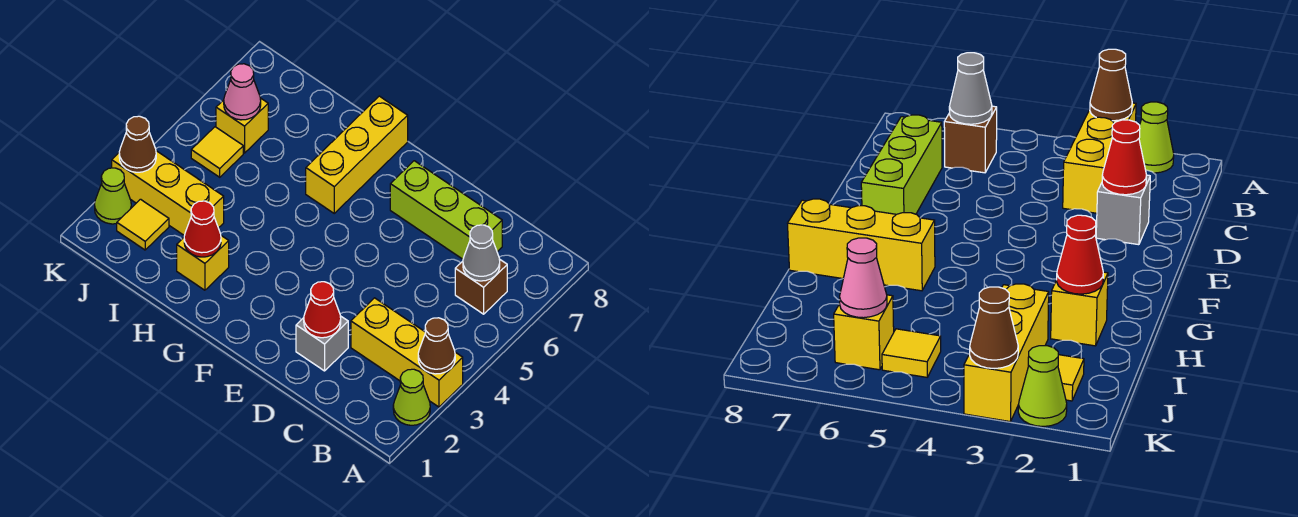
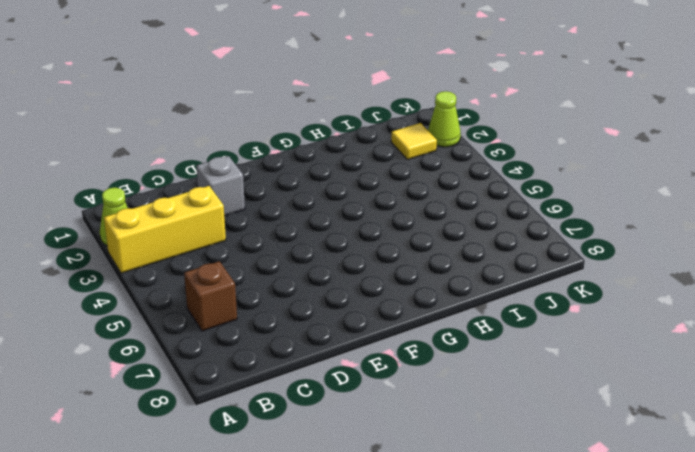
none -> lime 1x3 brick [390,161,502,259]
none -> yellow 1x3 brick [306,96,408,213]
none -> yellow 1x1 brick [177,236,229,290]

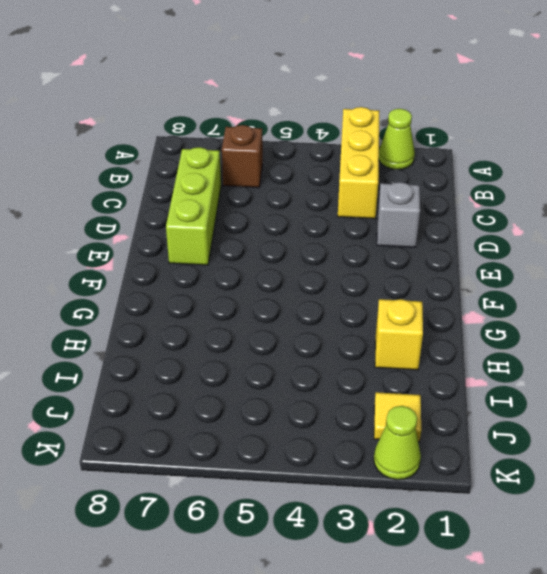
none -> yellow 1x3 brick [306,96,408,213]
none -> yellow 1x3 brick [112,151,224,236]
none -> yellow 1x1 tile [191,127,243,177]

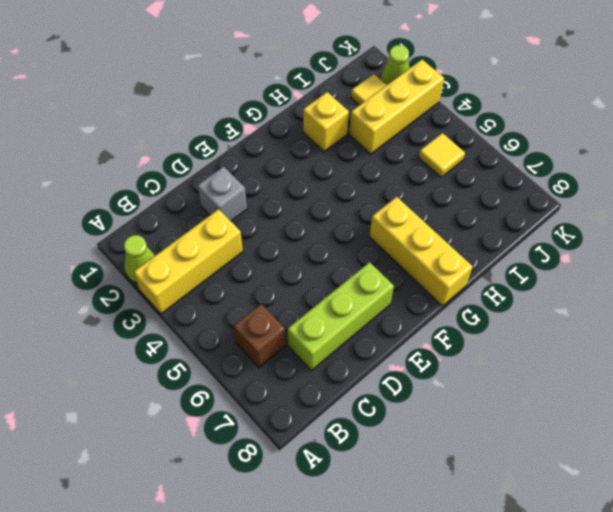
none -> yellow 1x1 brick [216,98,268,153]
none -> brown 1x1 cone [418,318,455,374]
none -> grey 1x1 cone [463,225,500,281]

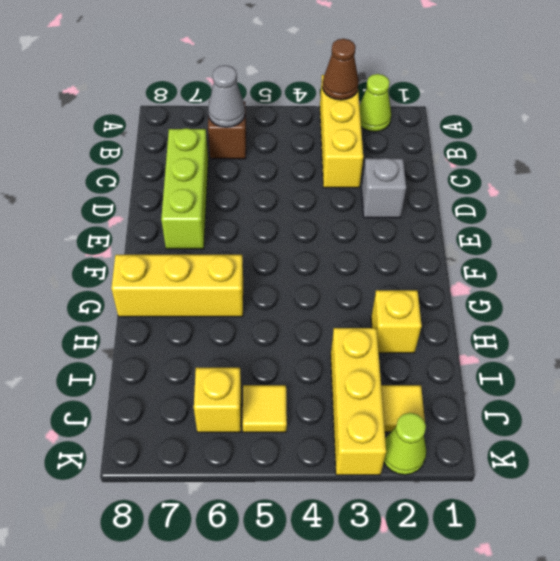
none -> red 1x1 cone [304,282,341,338]
none -> red 1x1 cone [184,201,221,257]
none -> pink 1x1 cone [224,64,261,120]

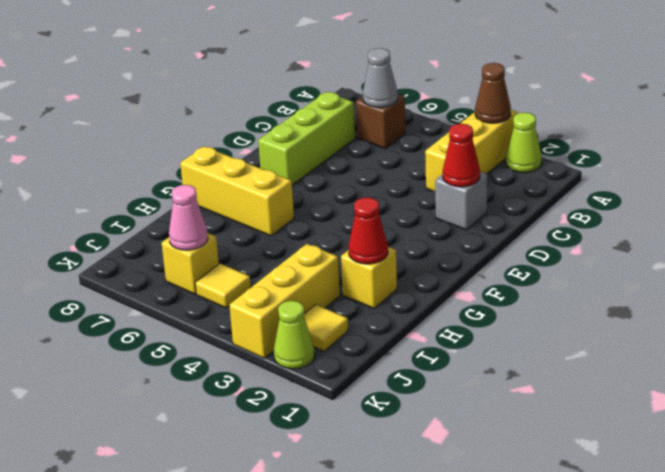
none -> brown 1x1 cone [119,116,156,172]

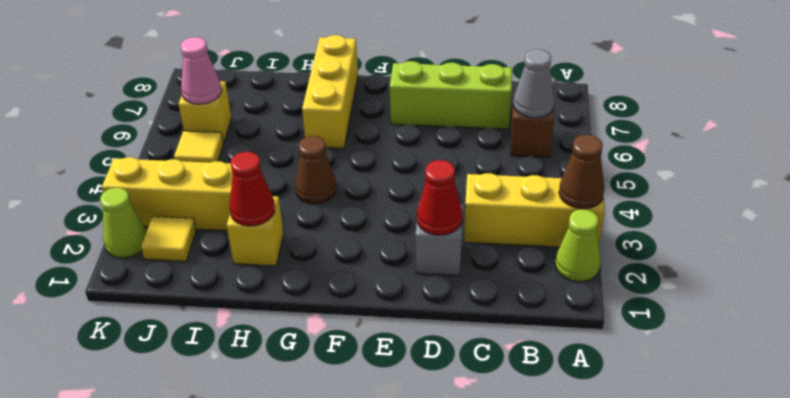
brown 1x1 cone [296,136,336,204] -> brown 1x1 cone moved to [119,116,156,172]

